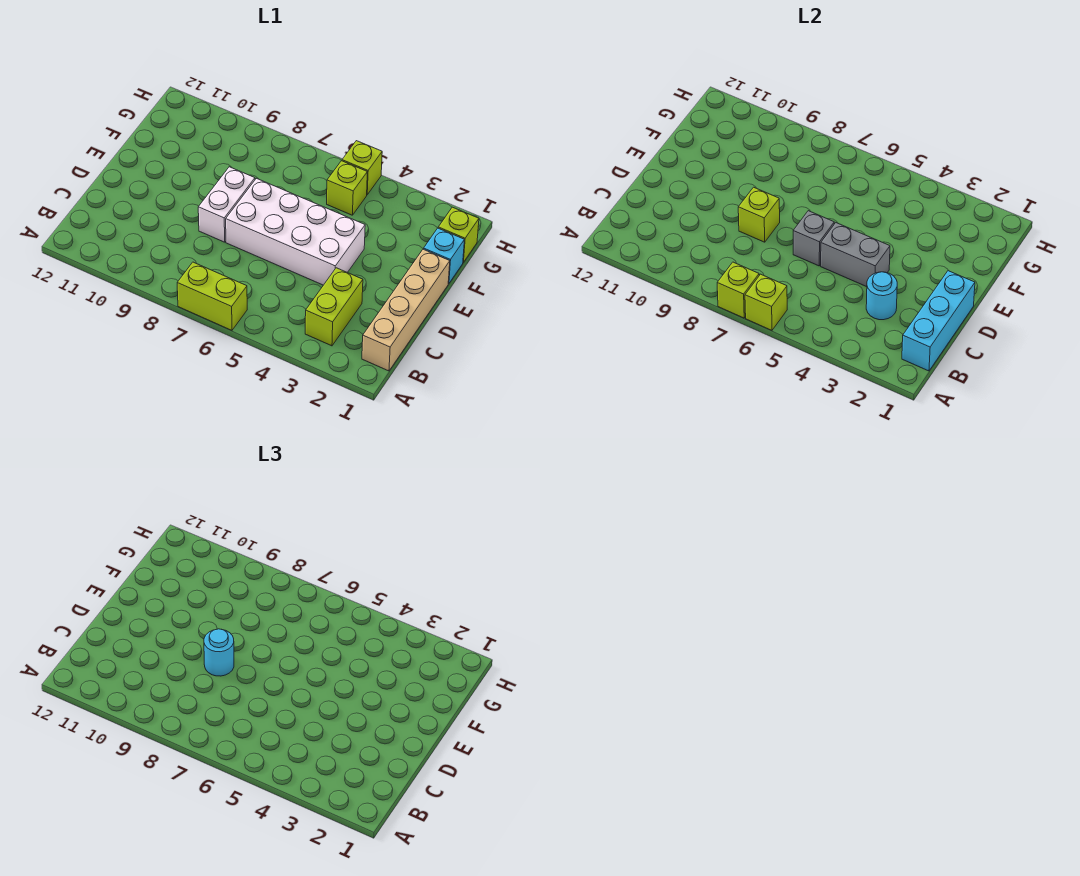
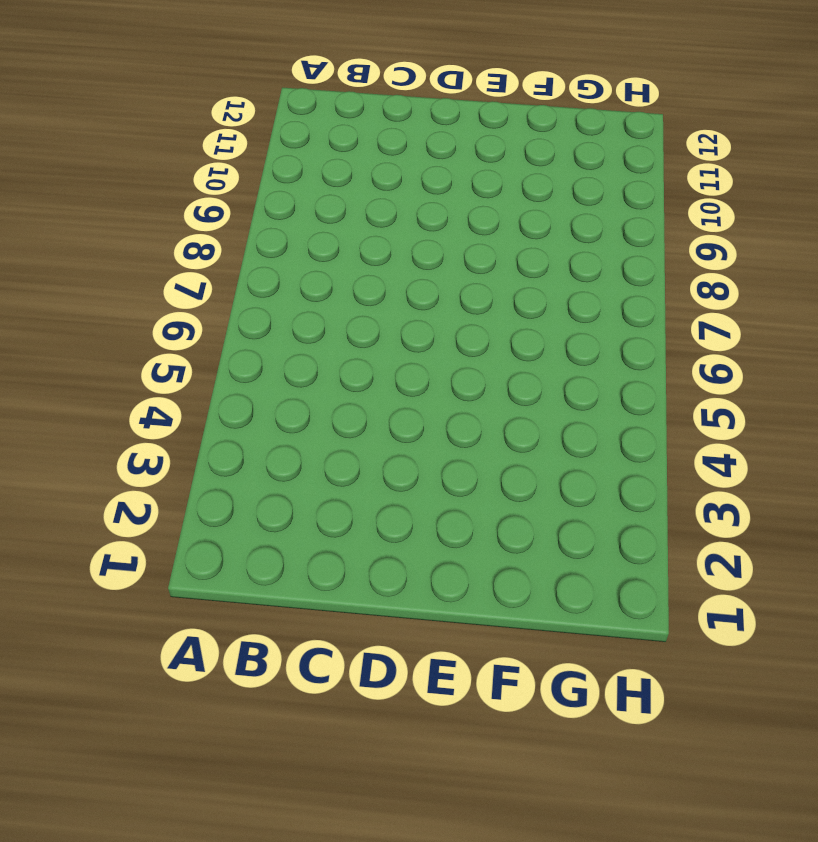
none -> lime 1x2 brick [177,262,247,330]
none -> tan 1x4 brick [362,249,450,371]
none -> lime 1x2 brick [305,268,363,346]

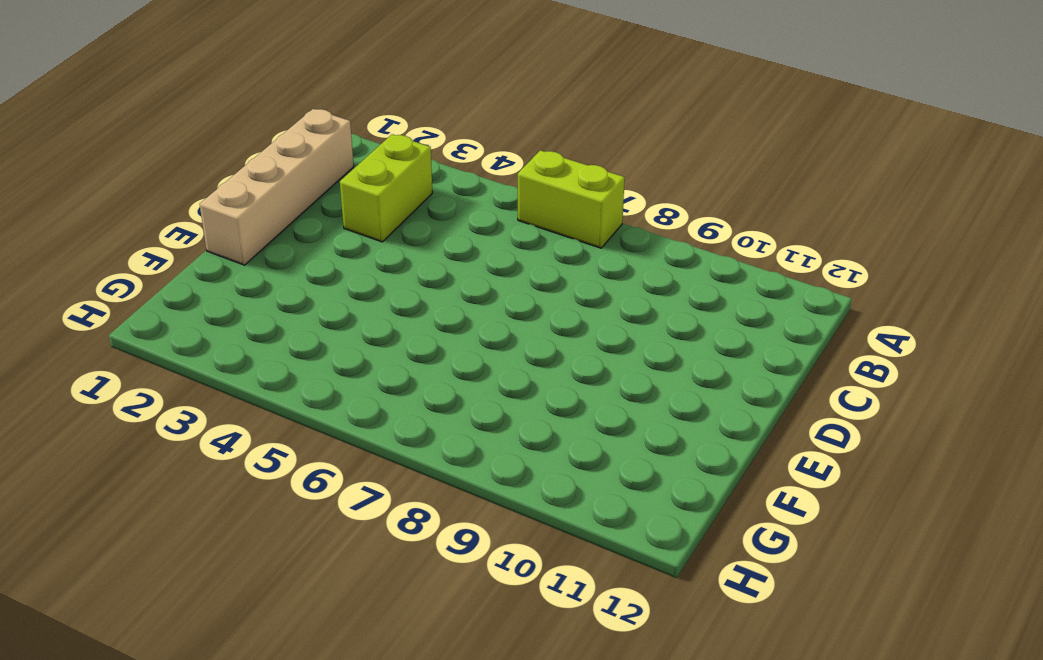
none -> white 2x4 brick [226,178,365,285]
none -> white 1x2 brick [198,167,255,242]
none -> cyan 1x1 brick [424,228,464,284]

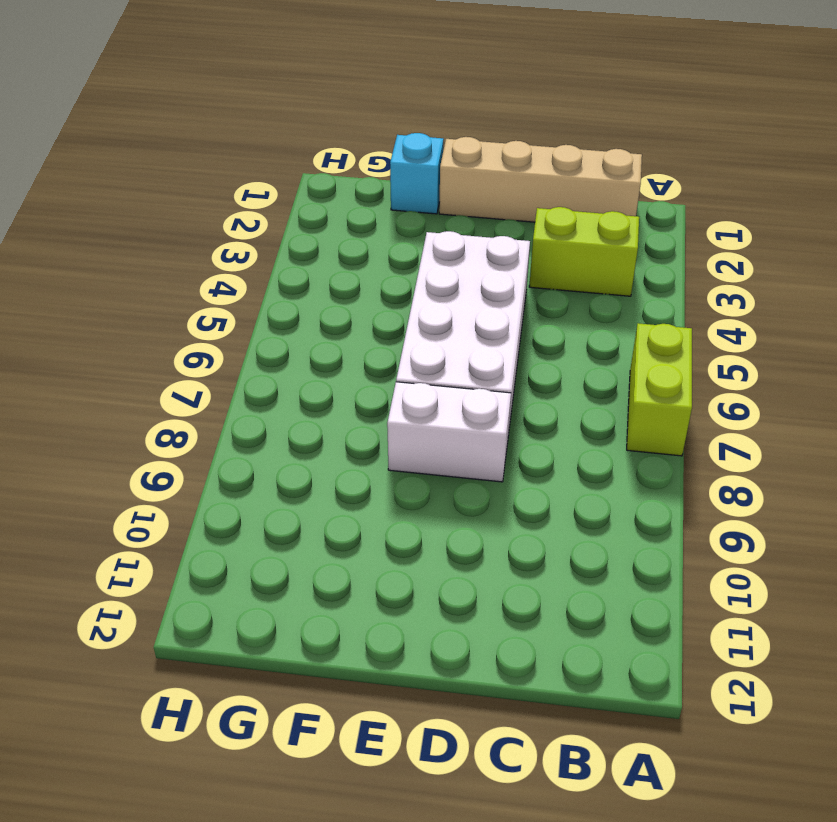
none -> lime 1x1 brick [438,207,479,262]
none -> lime 1x1 brick [327,161,367,215]
none -> lime 1x1 brick [342,141,382,195]

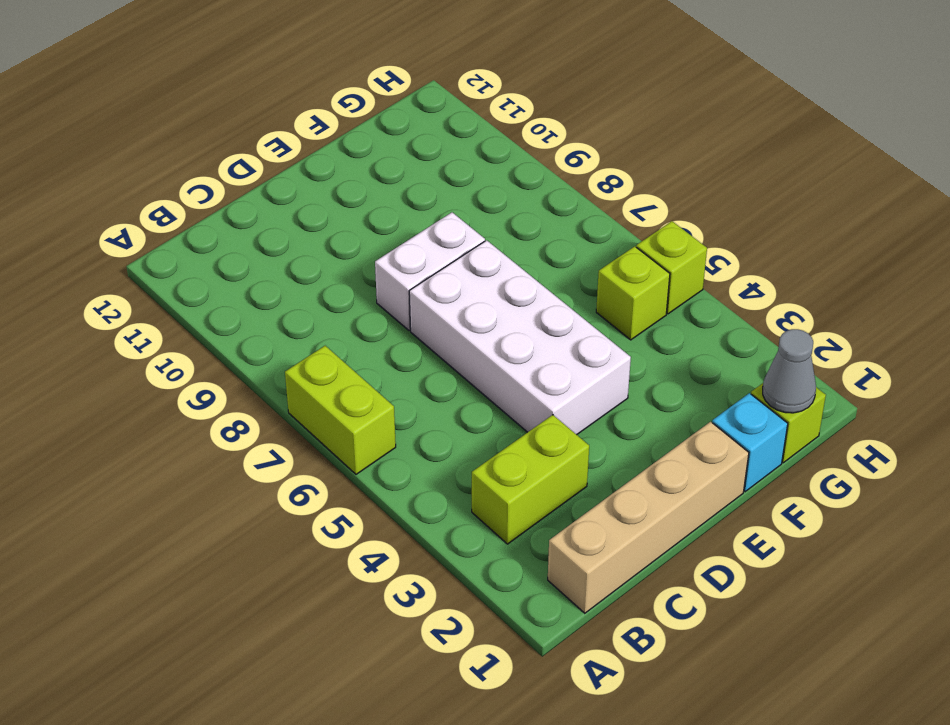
grey 1x1 cone [763,329,816,413] -> none
none -> lime 1x1 brick [745,274,787,330]
none -> lime 1x1 brick [717,262,759,318]
none -> cyan 1x3 brick [902,271,975,371]

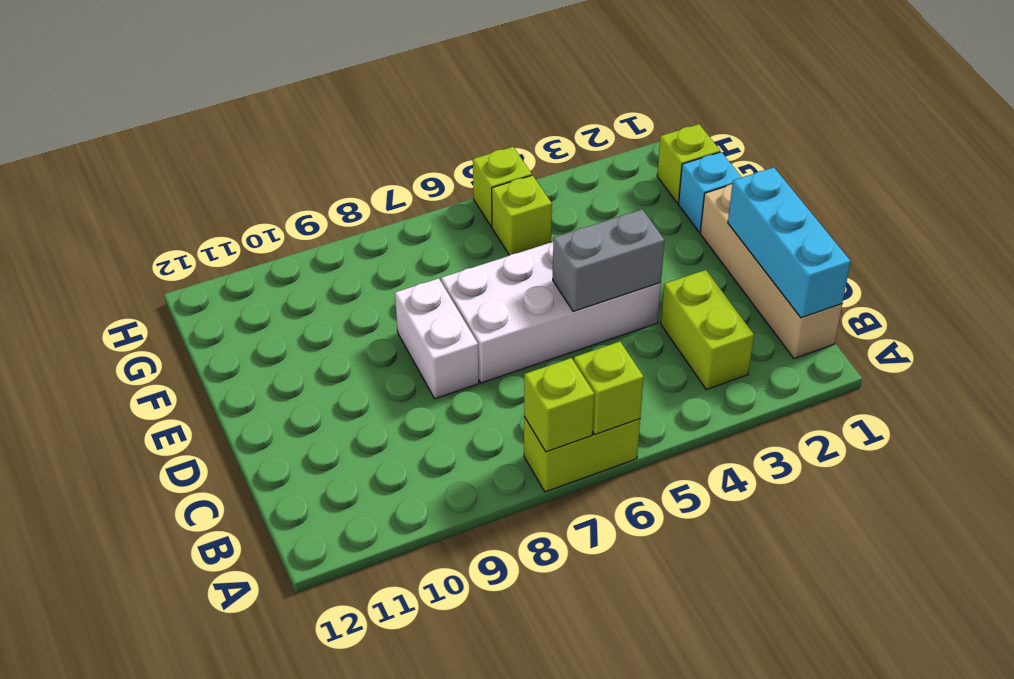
none -> cyan 1x1 round brick [866,272,897,320]
none -> grey 1x1 brick [793,211,834,266]
none -> lime 1x1 brick [738,187,780,242]

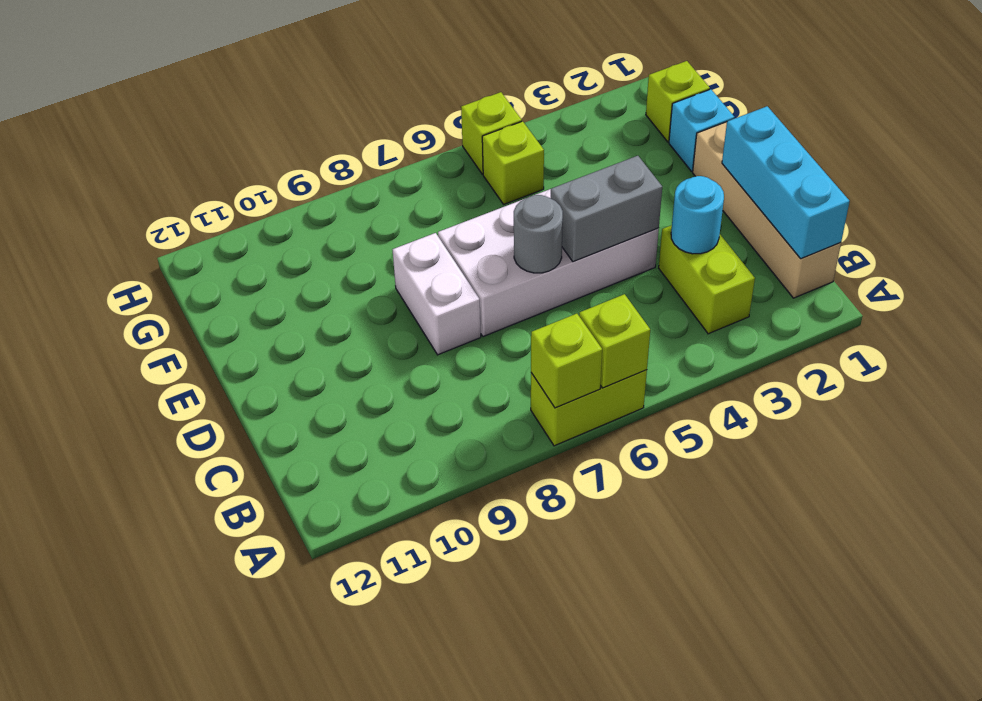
grey 1x1 round brick [514,195,563,273] -> grey 1x1 brick [793,211,834,266]
none -> lime 1x1 brick [738,187,780,242]
none -> cyan 1x1 round brick [204,629,234,676]

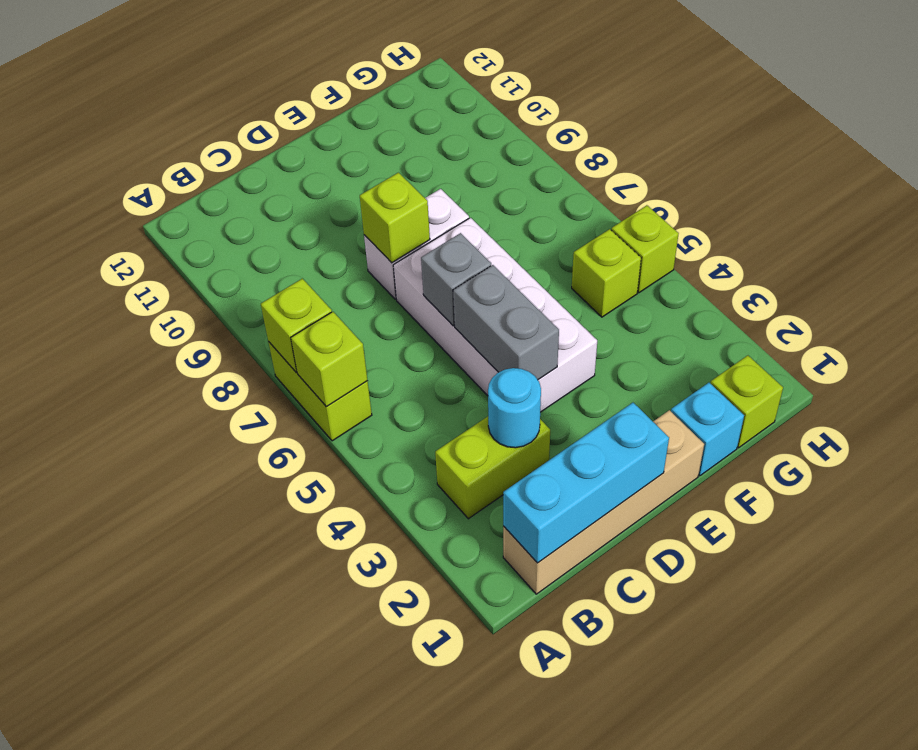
none -> cyan 1x1 round brick [204,629,234,676]

